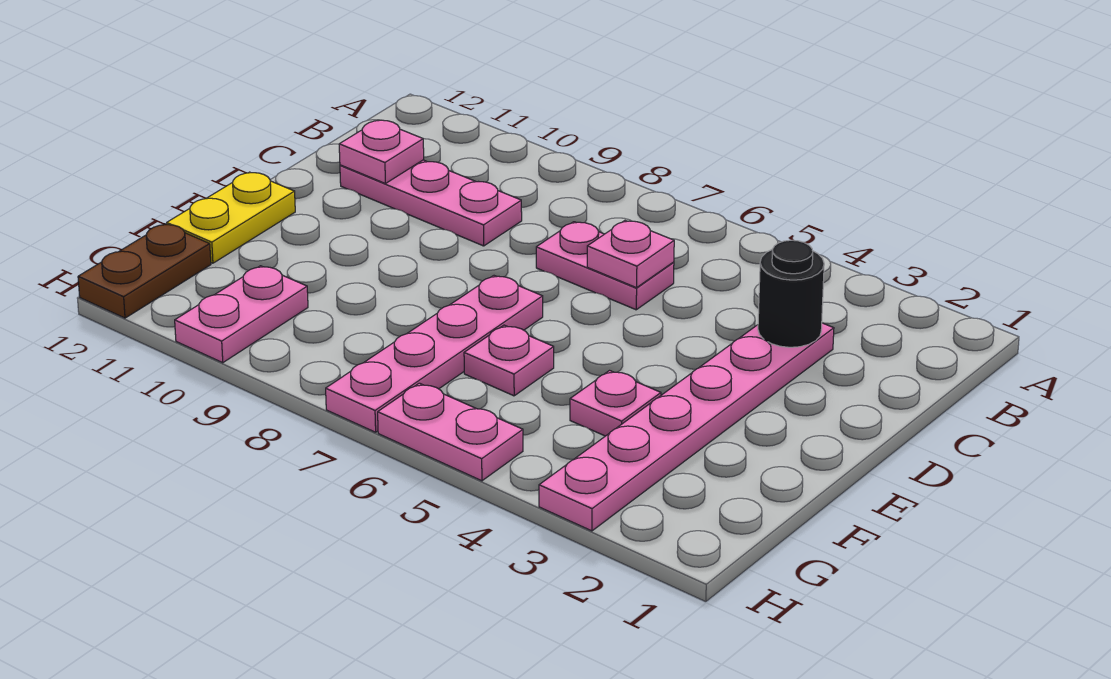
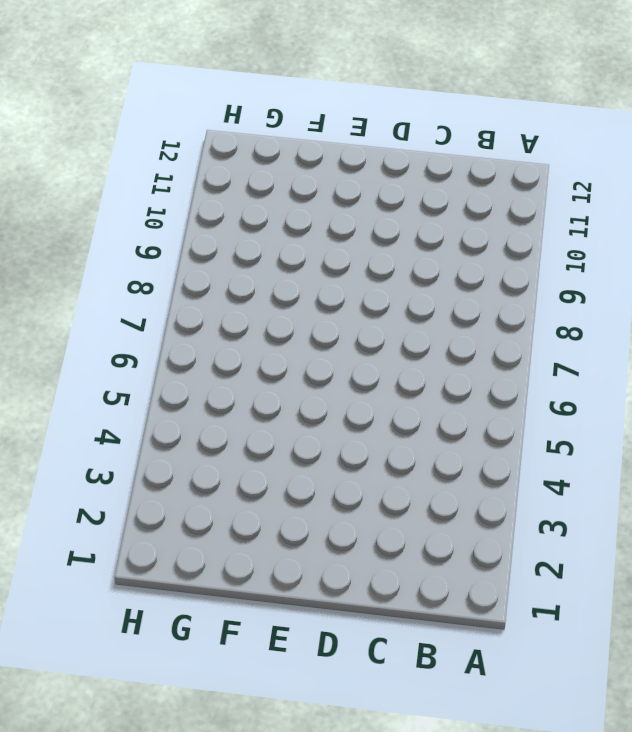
none -> pink 1x6 plate [539,323,834,531]
none -> pink 1x2 plate [536,222,674,310]
none -> pink 1x3 plate [340,160,522,246]

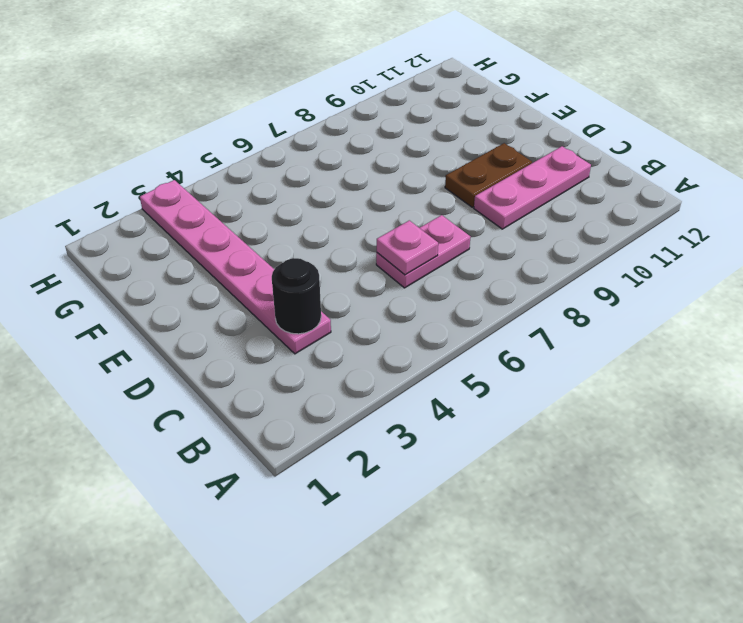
brown 1x2 plate [445,143,532,207] -> brown 1x2 plate turned to [78,224,211,318]
none -> pink 1x4 plate [326,276,543,432]
none -> yellow 1x2 plate [167,172,295,263]
none -> pink 1x1 plate [570,371,661,436]

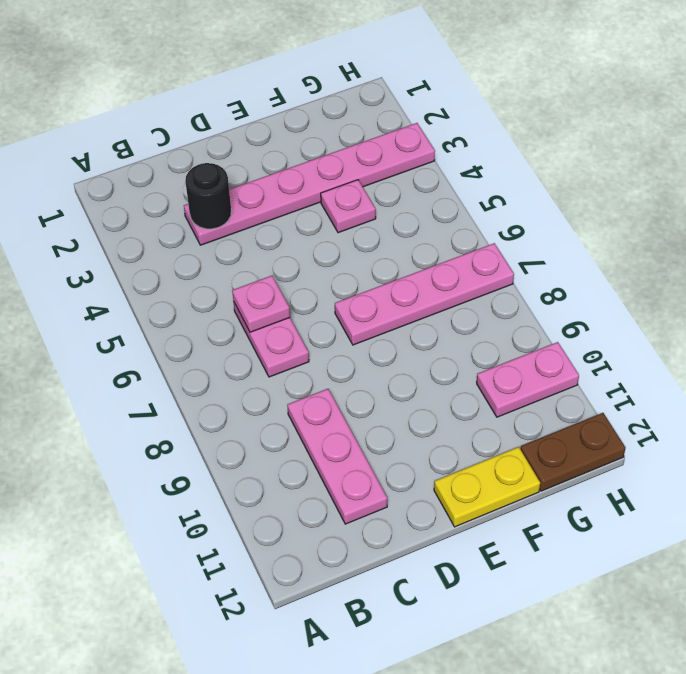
none -> pink 1x1 plate [464,325,554,396]
none -> pink 1x2 plate [378,383,523,481]
none -> pink 1x1 plate [339,120,424,183]

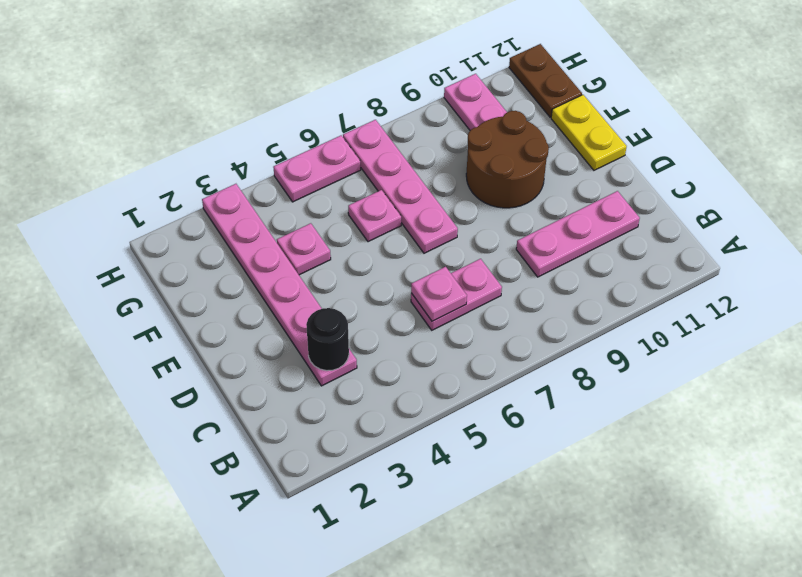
brown 2x2 round brick [466,111,549,208] -> none
none -> pink 1x1 plate [339,120,424,183]

